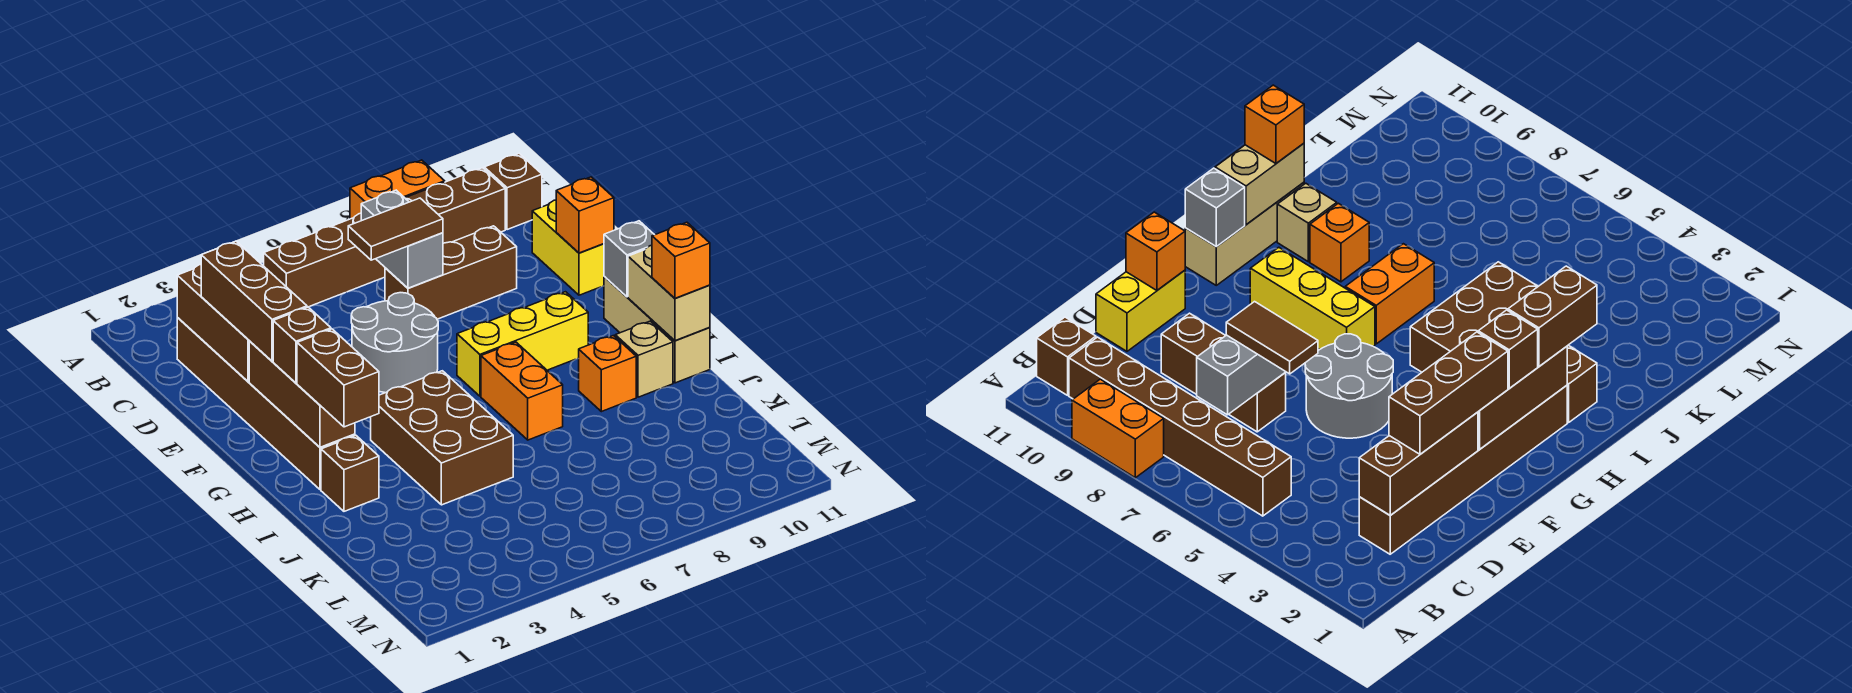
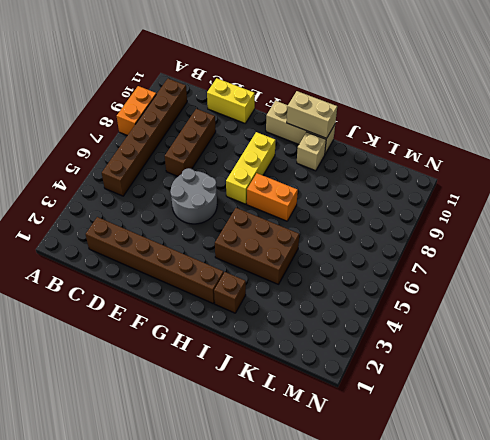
none -> brown 1x1 brick [484,154,542,230]
none -> orange 1x1 brick [579,336,636,412]
none -> brown 1x3 brick [177,264,249,382]

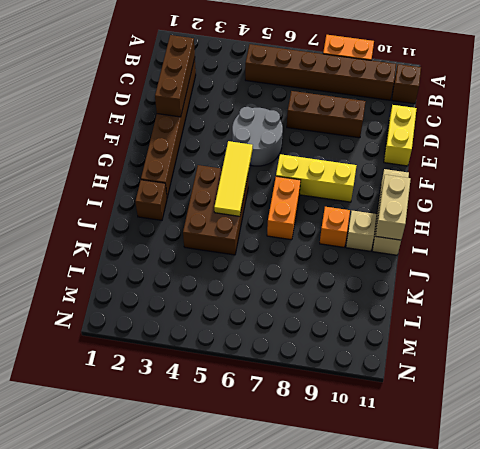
yellow 1x3 tile [214,141,253,216] -> none
none -> grey 1x2 brick [361,190,443,288]
none -> orange 1x1 brick [556,177,614,253]
none -> brown 1x3 brick [249,341,355,447]

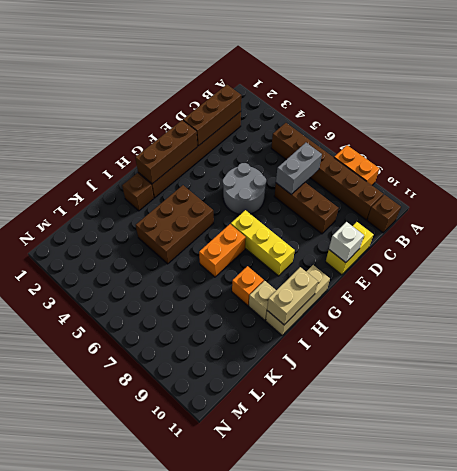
white 1x1 brick [329,222,364,262] -> orange 1x1 brick [556,177,614,253]
none -> grey 1x1 brick [604,221,654,297]
none -> brown 1x3 brick [201,241,307,361]
none -> brown 1x2 tile [348,198,443,260]

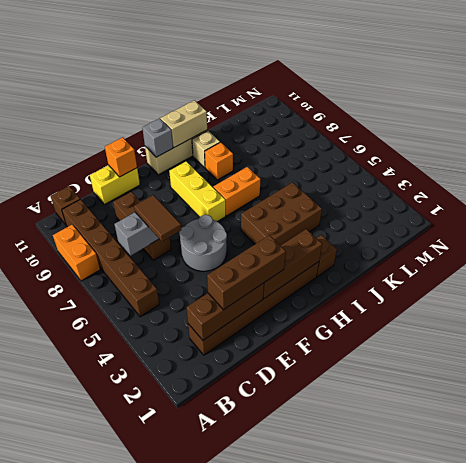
none -> brown 1x1 brick [273,307,331,383]
none -> brown 1x2 brick [297,329,379,427]
none -> orange 1x1 brick [652,222,710,298]

